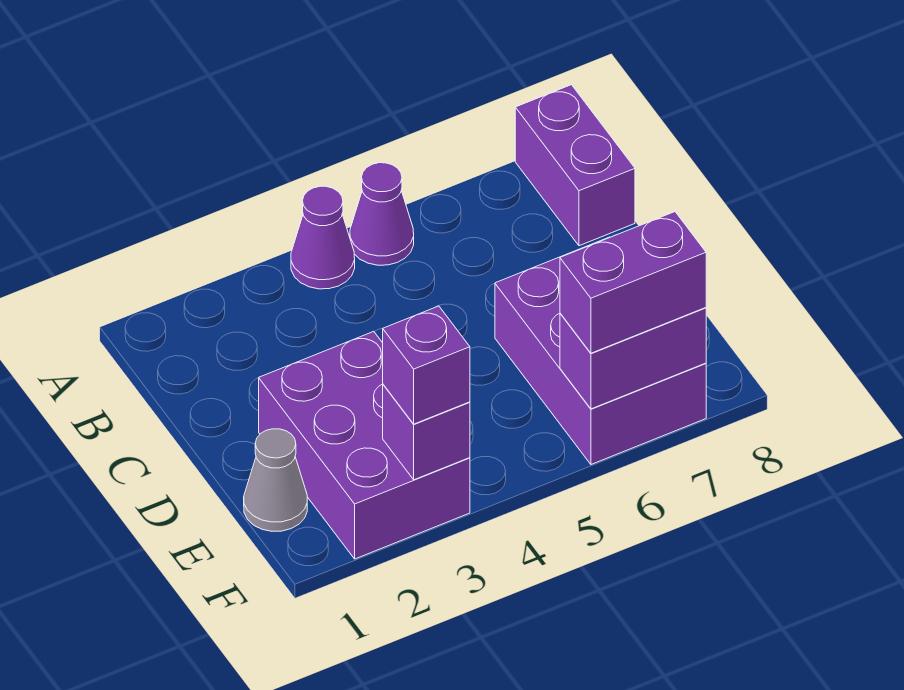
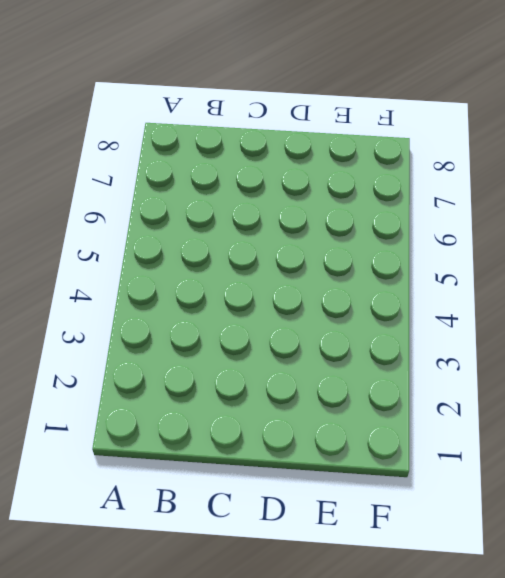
none -> purple 1x1 cone [291,186,355,289]
none -> purple 1x1 cone [350,163,414,265]

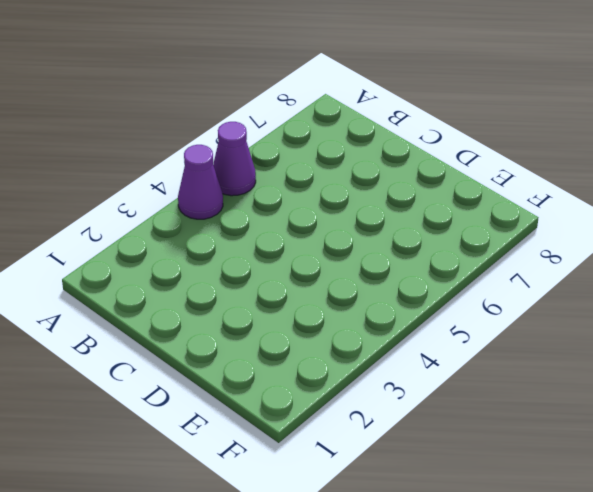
none -> purple 1x2 brick [515,85,635,246]
none -> purple 2x3 brick [259,332,470,559]

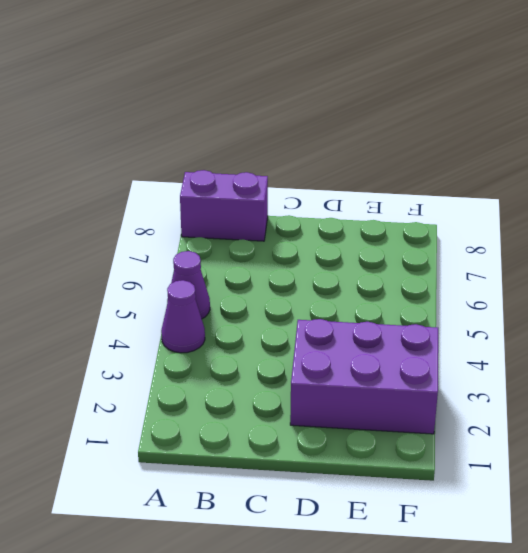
none -> purple 2x3 brick [495,237,706,464]
none -> grey 1x1 cone [244,429,307,531]

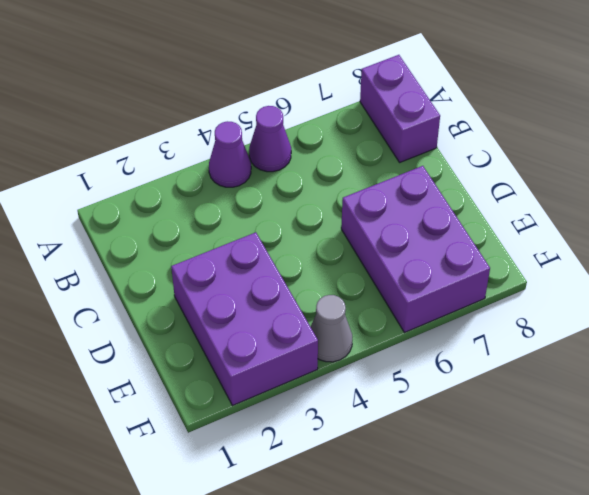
grey 1x1 cone [311,295,352,362] -> grey 1x1 cone moved to [244,429,307,531]
none -> purple 1x1 brick [383,385,470,480]
none -> purple 1x2 brick [560,308,706,409]

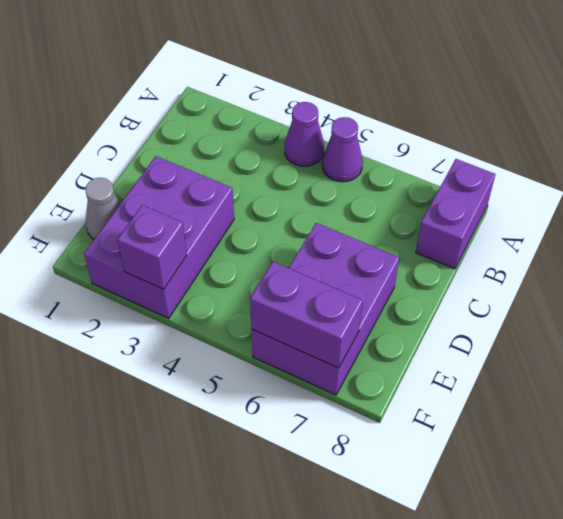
none -> purple 1x1 brick [383,306,470,424]
none -> purple 1x2 brick [560,212,706,353]

